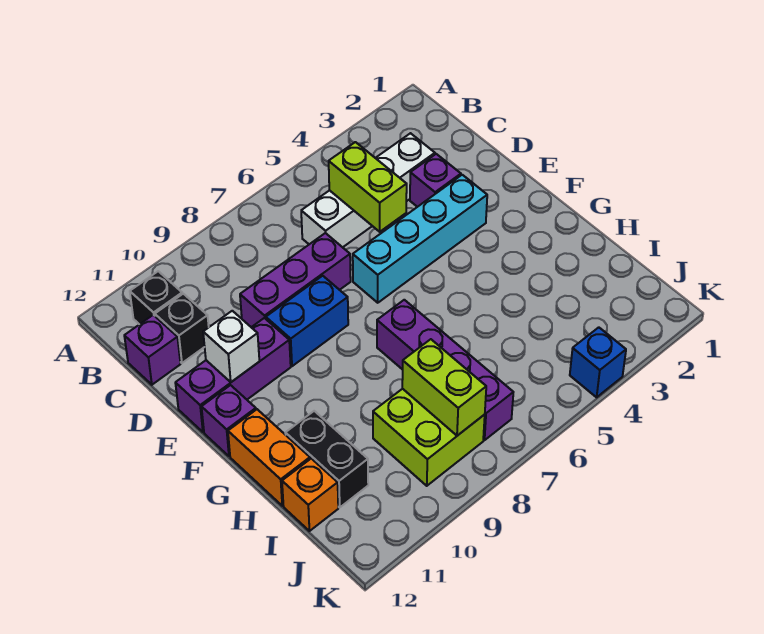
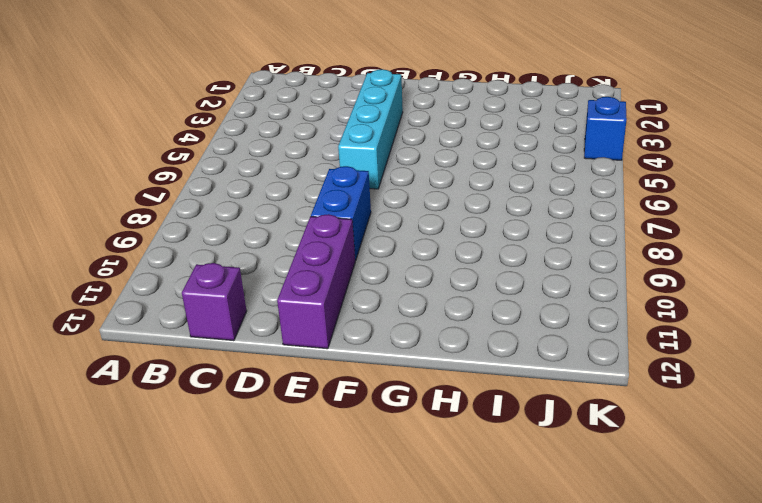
none -> black 1x1 brick [130,271,182,324]
none -> white 1x4 brick [301,133,435,247]
none -> black 1x1 brick [155,294,209,363]

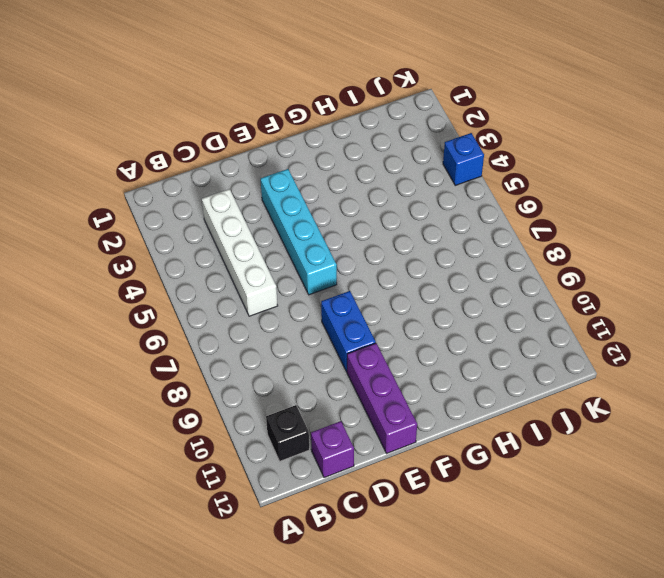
none -> black 1x1 brick [155,294,209,363]
none -> purple 1x1 brick [410,154,461,207]
none -> purple 1x3 brick [240,233,351,327]

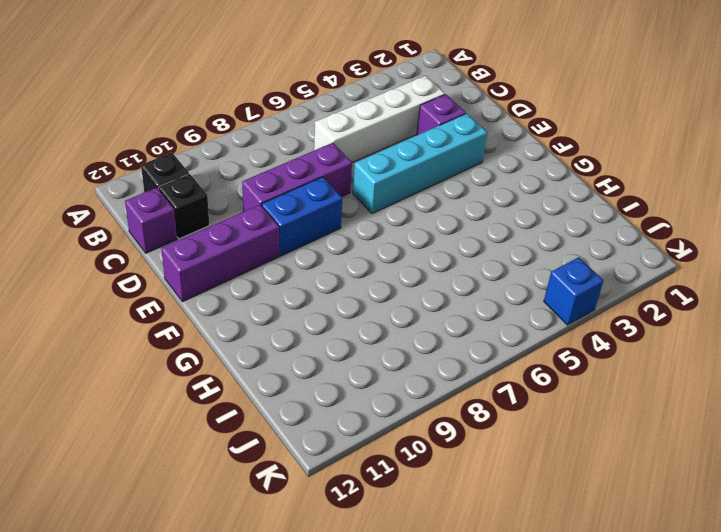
none -> purple 1x1 brick [202,385,256,456]
none -> purple 1x4 brick [377,300,513,440]
none -> orange 1x2 brick [228,409,310,506]

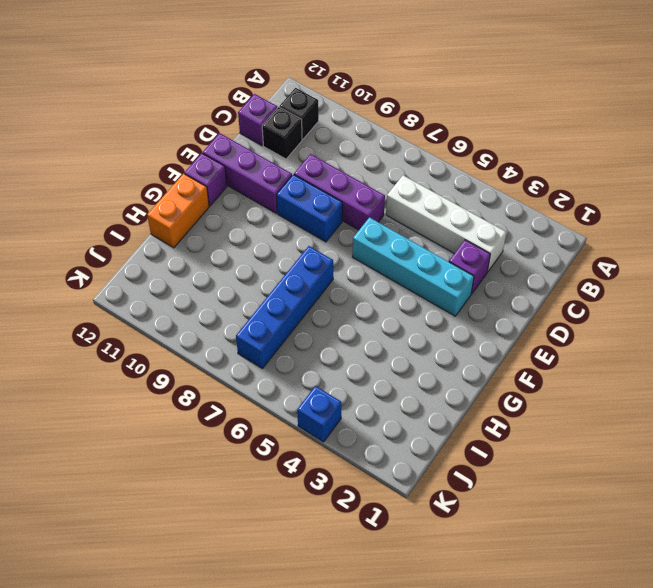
blue 1x4 brick [236,246,333,368] -> purple 1x4 brick [377,300,513,440]
none -> black 1x2 brick [286,411,368,507]
none -> lime 2x2 brick [373,389,485,486]
none -> orange 1x1 brick [282,459,338,531]

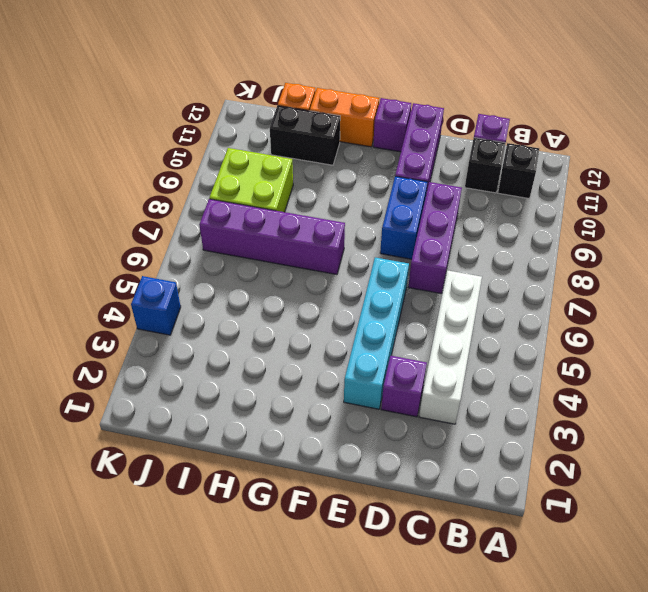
none -> lime 1x2 brick [329,142,407,232]
none -> white 1x1 brick [203,311,259,382]
none -> lime 1x2 brick [402,339,486,436]

